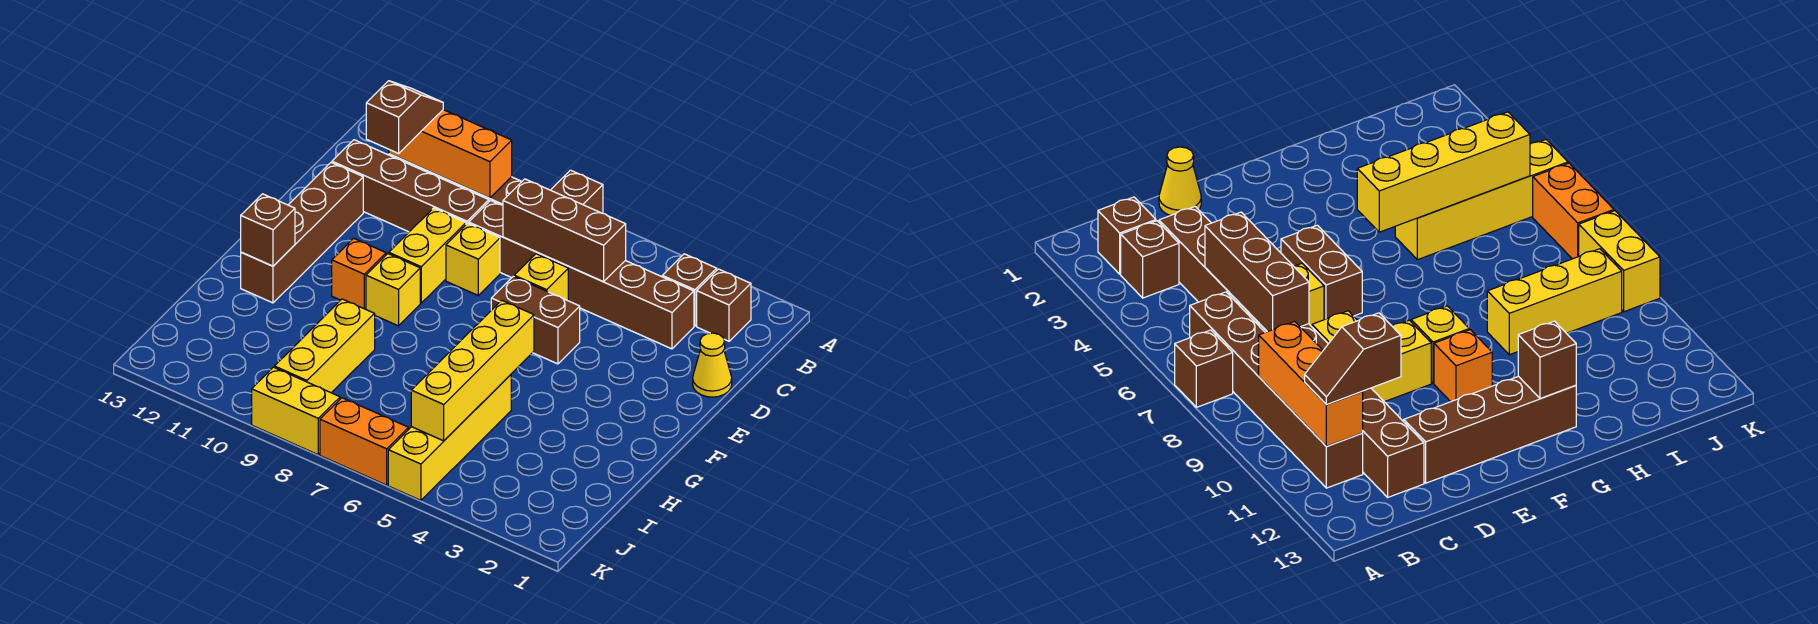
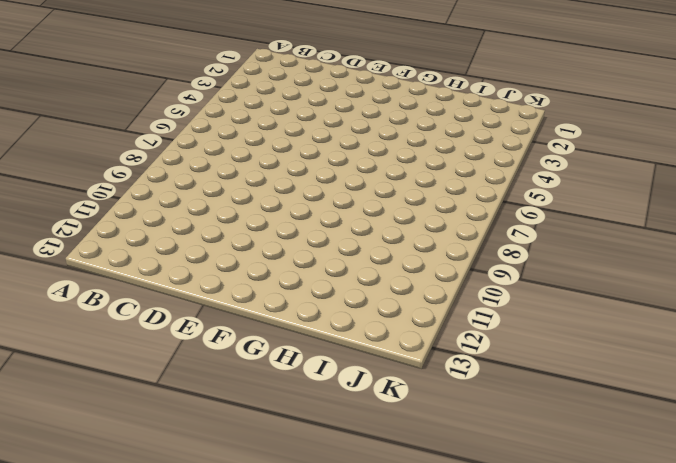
none -> brown 1x1 brick [551,170,603,213]
none -> brown 1x1 brick [697,269,751,341]
none -> brown 1x1 brick [662,254,717,326]

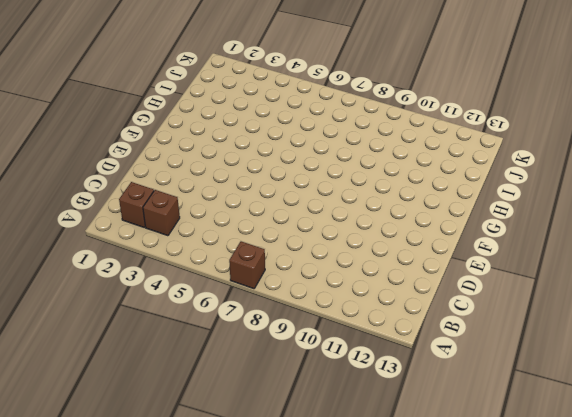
none -> brown 1x6 brick [1190,292,1363,488]
none -> brown 1x6 brick [469,201,694,349]
none -> brown 1x4 brick [332,140,489,232]

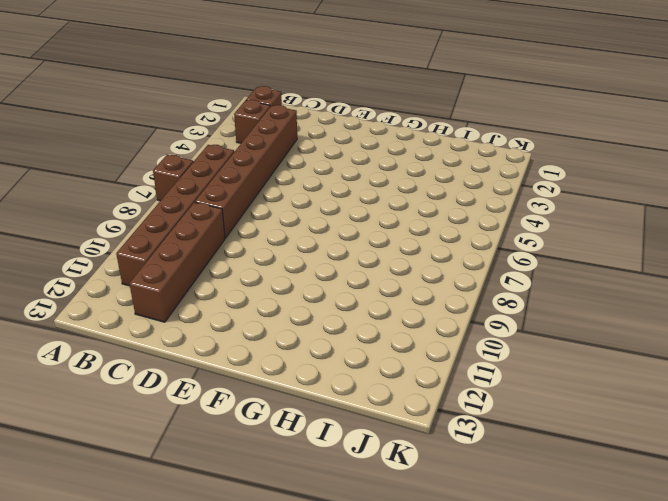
none -> yellow 1x1 cone [693,333,732,397]
none -> yellow 1x1 brick [514,254,568,301]
none -> yellow 1x1 brick [446,223,500,295]

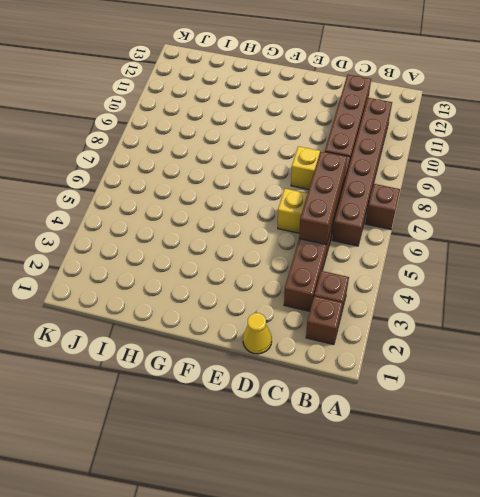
none -> yellow 1x2 brick [389,208,466,303]
none -> brown 1x4 brick [241,163,363,303]
none -> brown 1x2 brick [491,277,580,364]

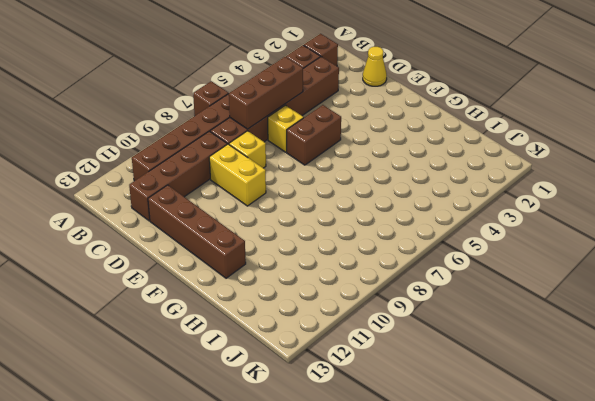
none -> yellow 1x1 brick [366,254,420,326]
none -> orange 1x1 brick [332,238,386,309]
none -> yellow 1x4 brick [388,375,511,500]

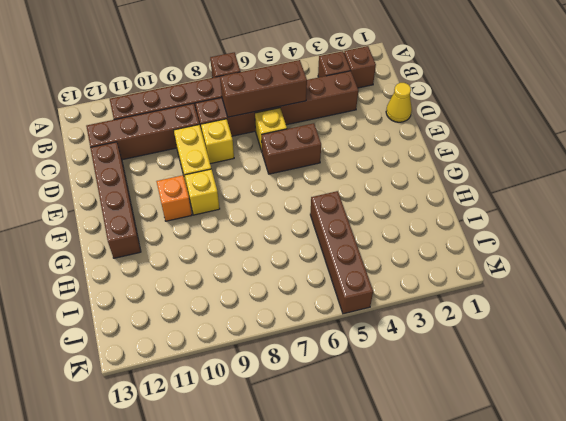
brown 1x4 brick [310,191,373,314] -> yellow 1x4 brick [388,375,511,500]
none -> yellow 1x3 brick [275,299,375,393]
none -> orange 1x2 brick [320,398,408,485]
none -> yellow 1x2 brick [252,367,340,455]

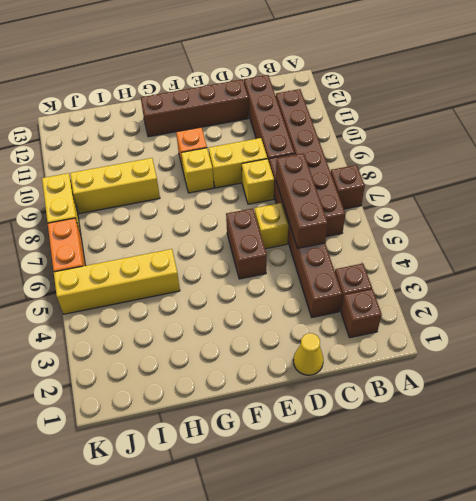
none -> orange 1x3 brick [389,110,512,198]
none -> yellow 1x4 brick [411,300,534,441]
none -> brown 1x1 brick [241,194,295,266]

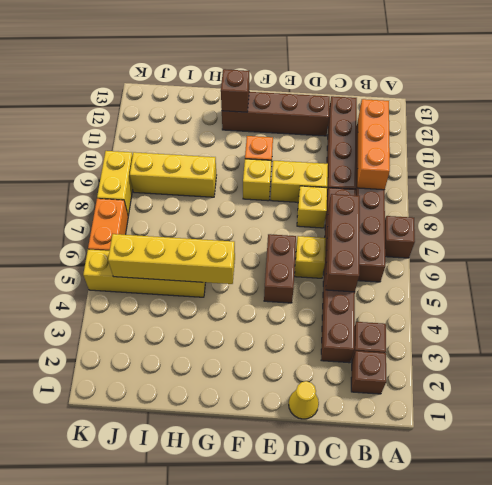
none -> brown 1x2 slope [366,81,443,153]

